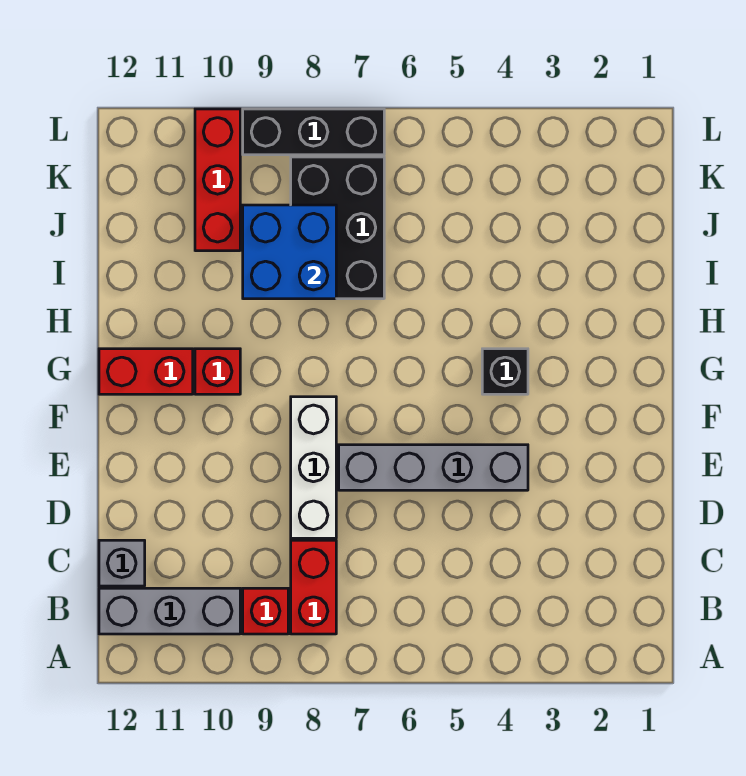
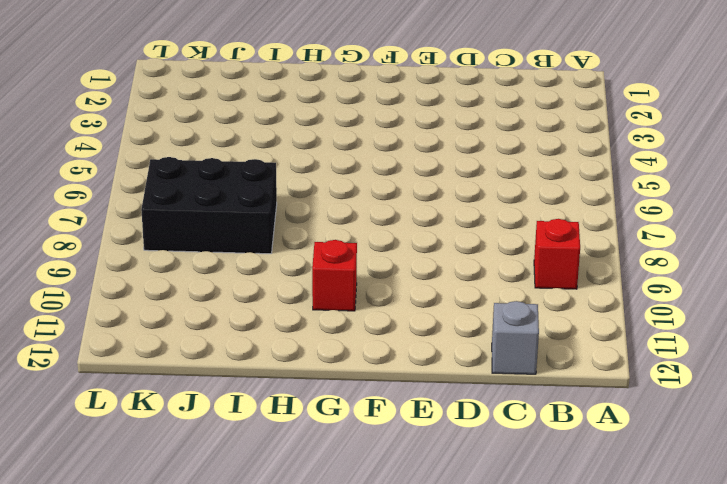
none -> red 1x2 brick [291,540,336,634]
none -> grey 1x3 brick [99,588,240,634]
none -> white 1x3 brick [291,397,336,538]

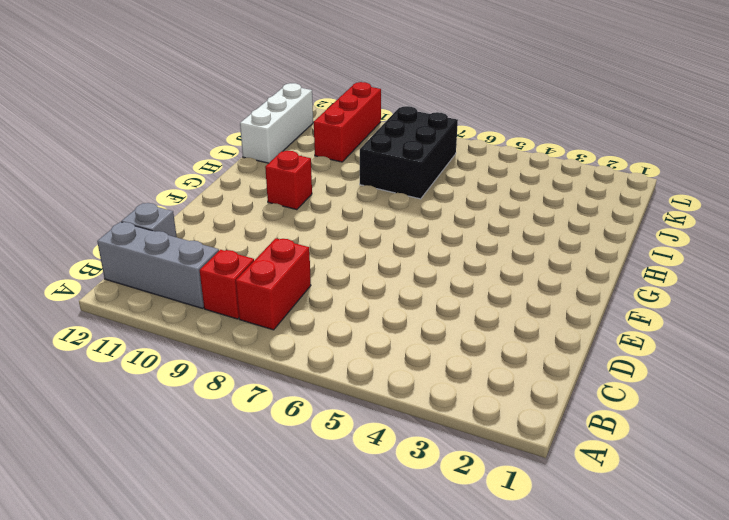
white 1x3 brick [240,83,313,163] -> white 1x3 brick moved to [291,397,336,538]
none -> grey 1x4 brick [339,445,528,490]
none -> black 1x1 brick [482,349,528,394]
none -> red 1x2 brick [99,349,193,394]

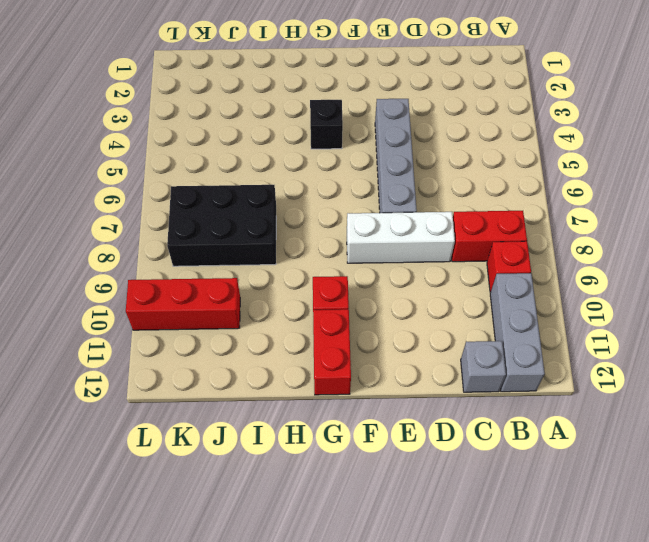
none -> black 1x3 brick [243,109,384,155]
none -> blue 2x2 brick [243,205,336,299]

